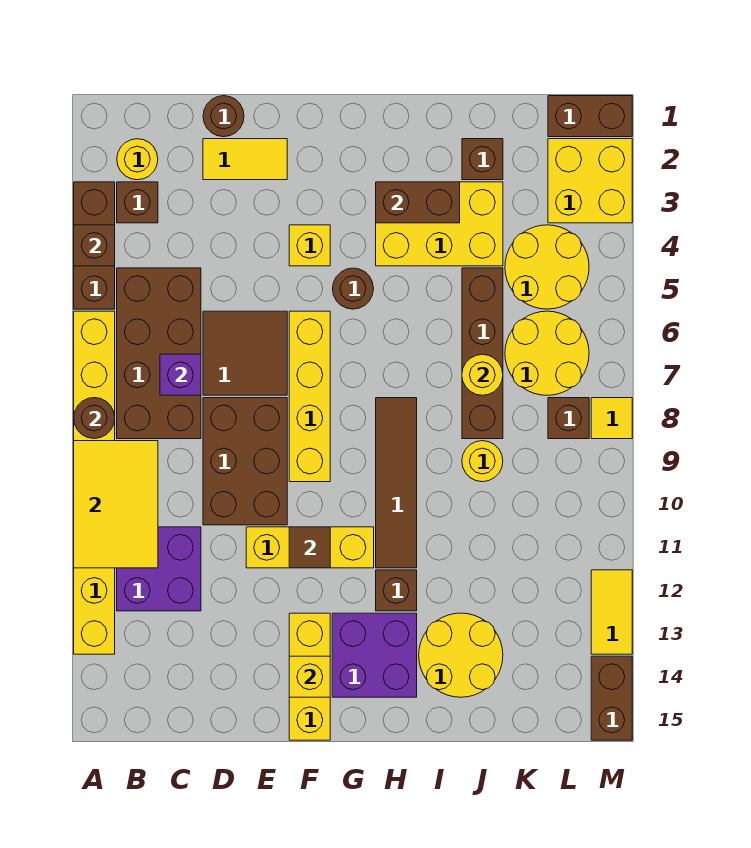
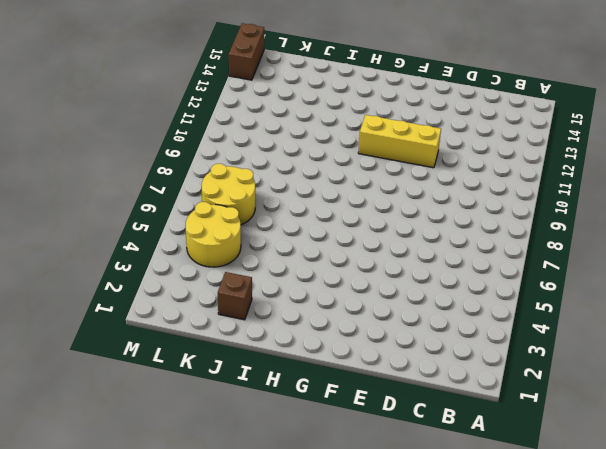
none -> brown 1x3 brick [74,182,115,309]
none -> yellow 1x8 brick [74,311,115,654]
none -> yellow 1x1 round brick [117,139,158,180]
none -> brown 1x1 brick [117,182,158,223]

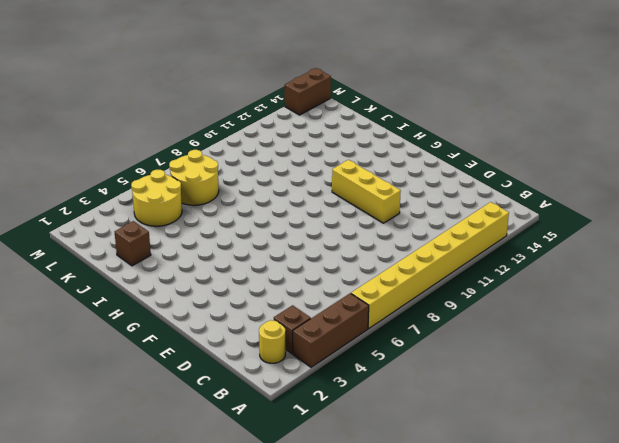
none -> brown 2x4 brick [117,268,201,439]
none -> purple 2x2 brick [117,527,201,611]
none -> brown 1x1 round brick [203,96,244,137]
none -> yellow 1x2 tile [203,139,287,180]

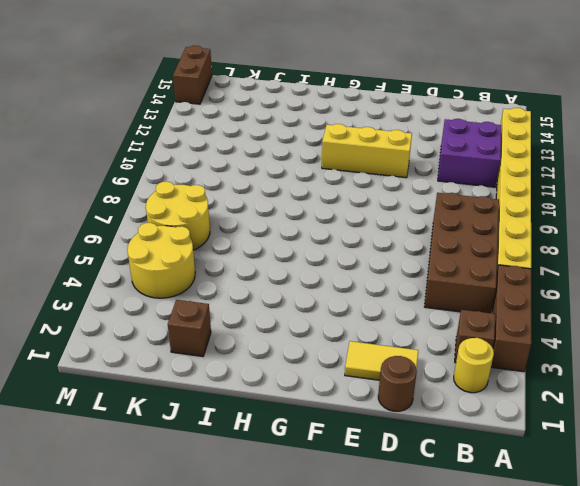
none -> brown 2x2 tile [203,311,287,395]
none -> brown 2x3 brick [203,398,287,525]
none -> yellow 1x1 brick [289,225,330,266]
none -> yellow 1x4 brick [289,311,330,482]

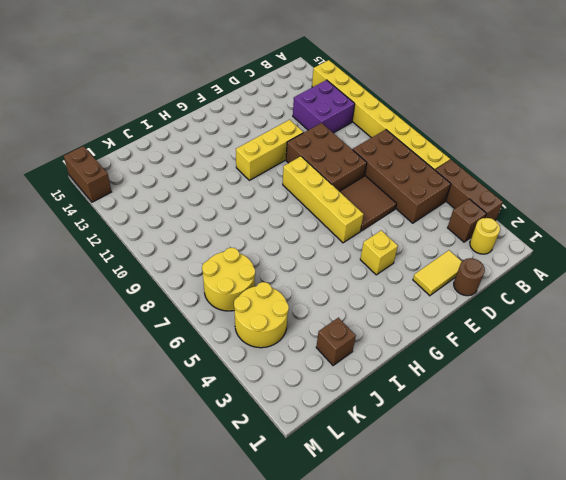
none -> yellow 1x3 brick [289,613,330,740]
none -> brown 1x1 round brick [333,268,374,309]
none -> purple 2x2 brick [332,613,417,697]
none -> yellow 2x3 brick [376,182,503,266]

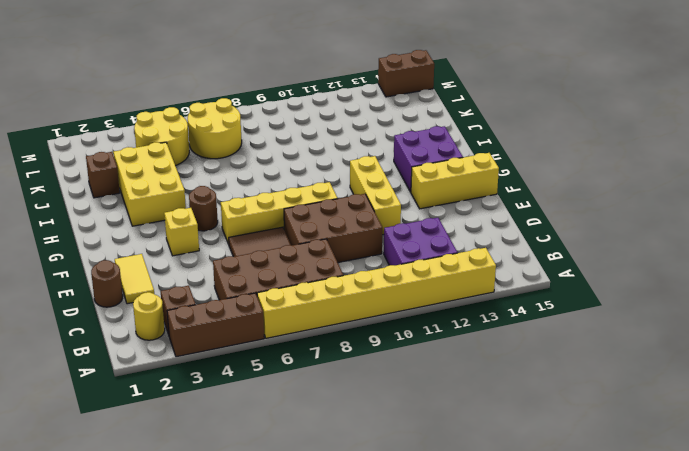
none -> brown 1x4 tile [376,398,417,568]
none -> brown 1x1 brick [376,570,417,611]
none -> yellow 2x2 round brick [419,613,503,697]
none -> brown 1x4 brick [462,268,503,439]

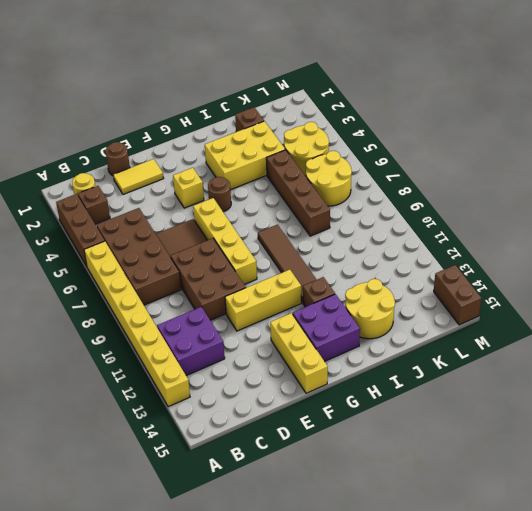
none -> yellow 1x1 round brick [462,441,503,482]
none -> brown 1x2 brick [548,96,632,137]
none -> yellow 2x2 brick [548,139,632,223]
none -> brown 1x1 brick [548,398,589,439]

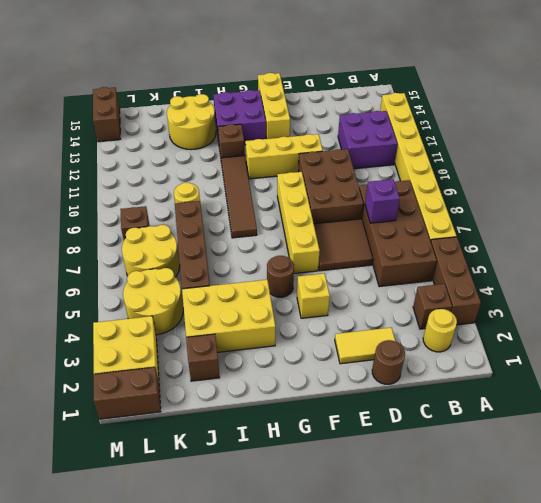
none -> yellow 1x1 tile [591,398,632,439]
none -> yellow 1x2 tile [591,570,632,654]
none -> brown 1x1 brick [74,225,115,266]
none -> brown 1x1 round brick [74,398,115,439]

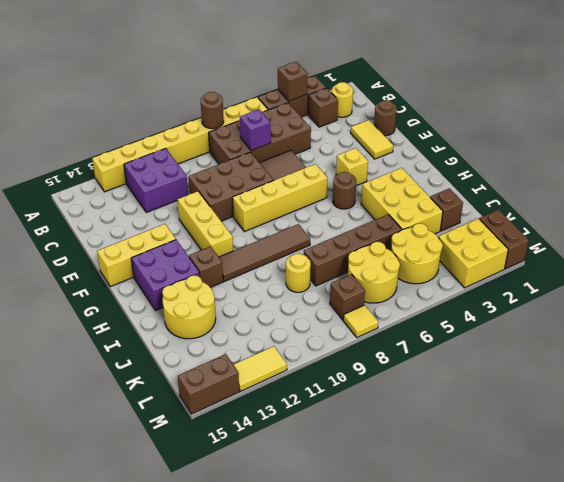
none -> yellow 2x3 tile [74,441,158,568]
none -> brown 1x1 tile [289,527,330,568]
none -> yellow 1x1 brick [289,656,330,697]
none -> brown 1x2 brick [376,182,460,223]

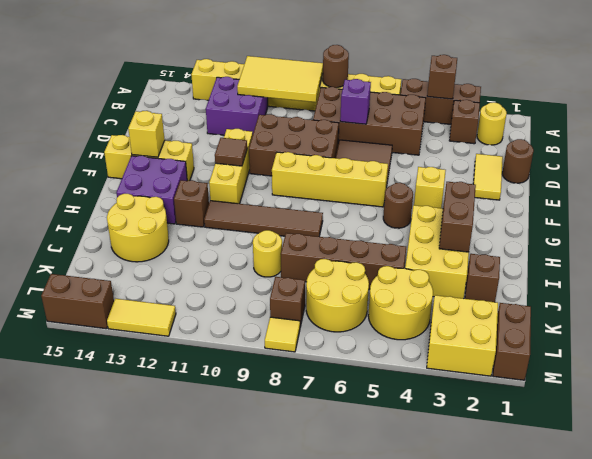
none -> yellow 1x1 round brick [462,354,503,395]

